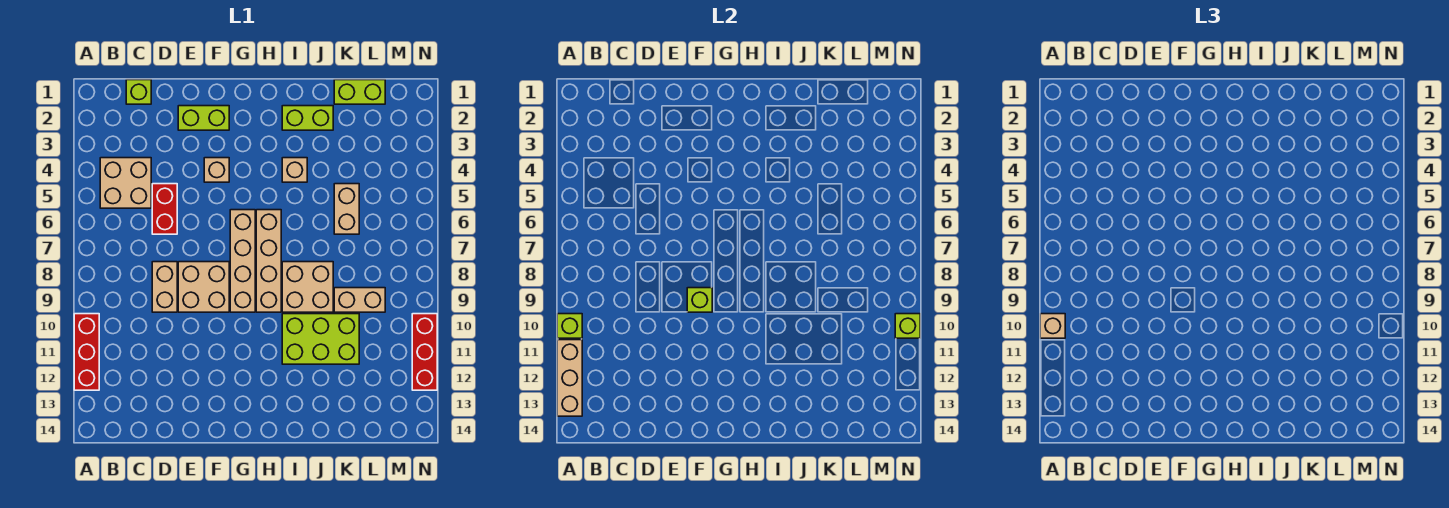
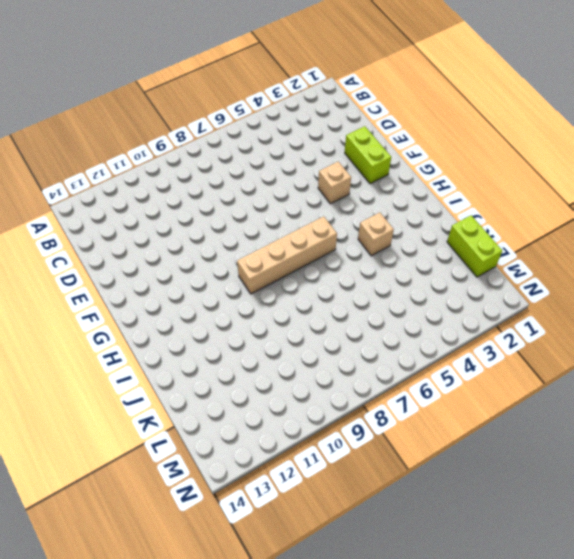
none -> red 1x3 brick [74,314,99,390]
none -> tan 2x2 brick [100,158,151,208]
none -> lime 1x1 brick [126,80,151,104]

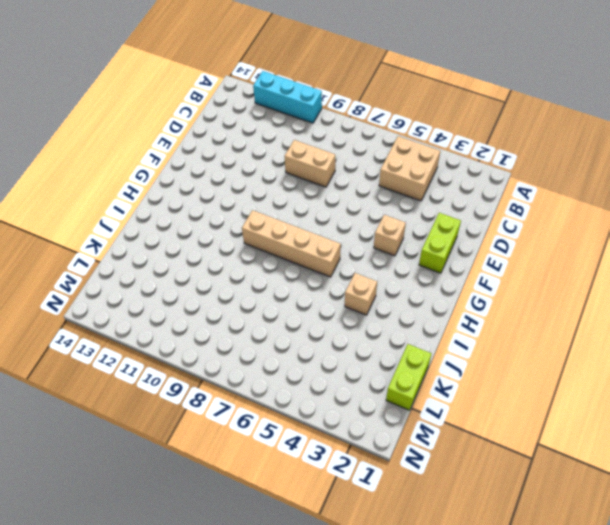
cyan 1x3 brick [253,71,322,123] -> red 1x3 brick [74,314,99,390]
none -> lime 1x1 brick [126,80,151,104]
none -> red 1x2 brick [152,184,177,234]
none -> tan 2x2 brick [178,262,229,312]

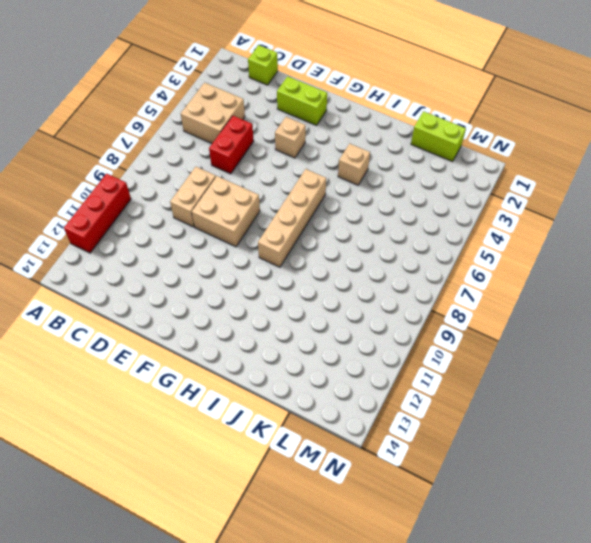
none -> tan 1x4 brick [230,210,255,312]
none -> lime 1x2 brick [282,106,333,130]
none -> tan 2x2 brick [282,262,333,312]

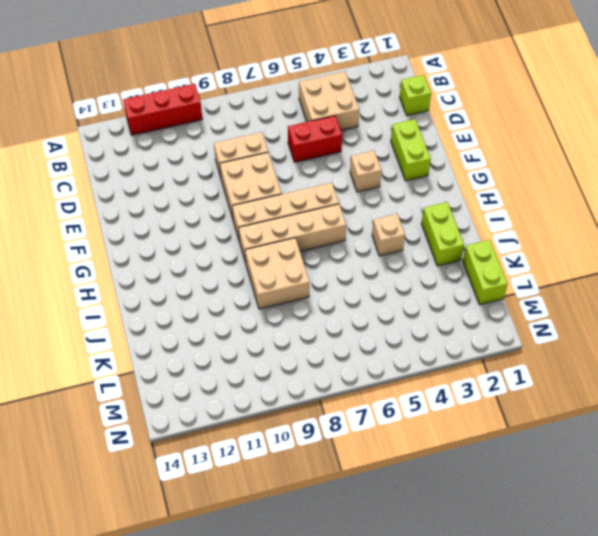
none -> lime 2x3 brick [282,314,359,364]
none -> tan 1x2 brick [334,184,359,234]
none -> tan 1x2 brick [334,288,385,312]

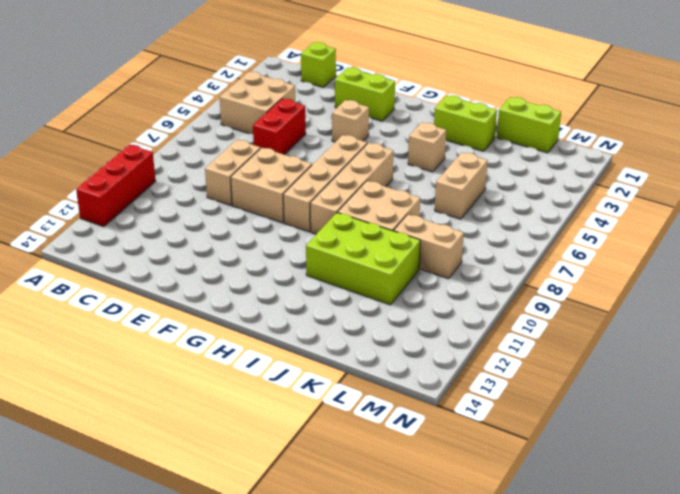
none -> red 1x3 brick [412,314,437,390]
none -> lime 1x1 brick [557,314,582,338]
none -> tan 1x3 brick [557,340,582,416]

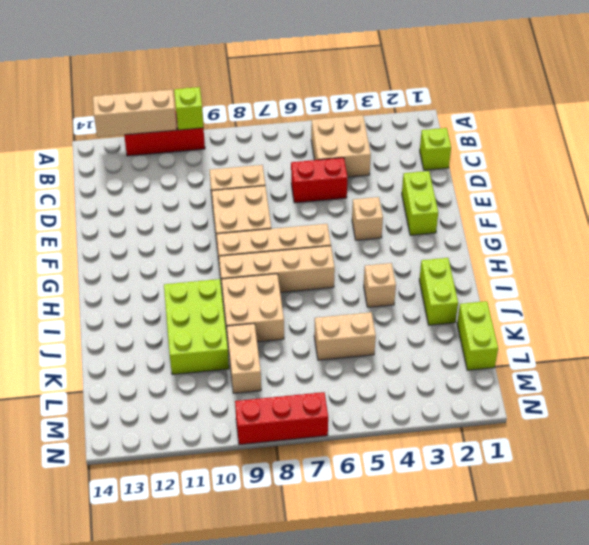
red 1x3 brick [235,392,328,445] -> red 1x3 brick moved to [412,314,437,390]
none -> lime 1x1 brick [687,288,712,312]
none -> lime 1x1 brick [895,314,920,338]
none -> tan 1x1 brick [1040,314,1065,338]

